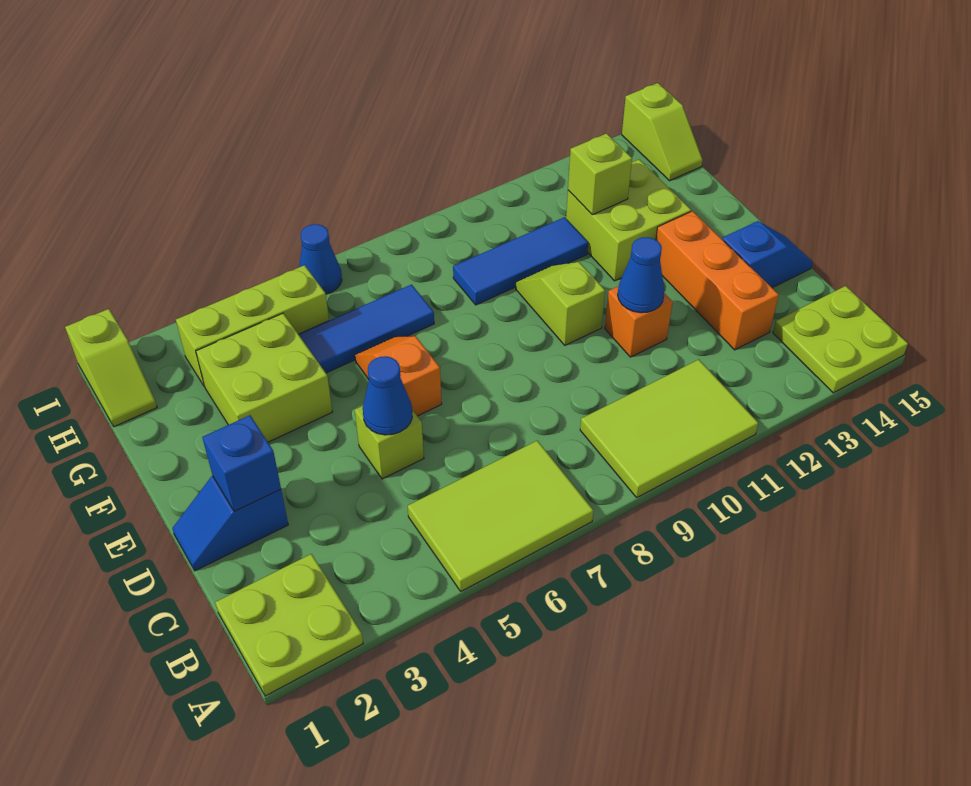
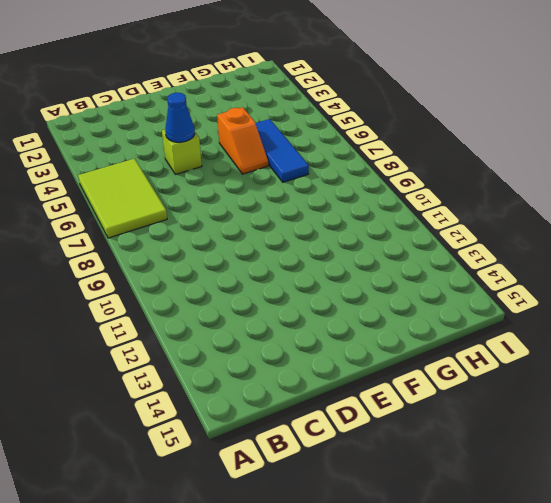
orange 1x2 slope [217,107,268,174] -> orange 1x2 slope turned to [355,336,442,416]
none -> lime 2x2 plate [215,554,363,696]
none -> lime 2x3 tile [580,360,758,497]
none -> lime 2x2 plate [773,286,908,393]

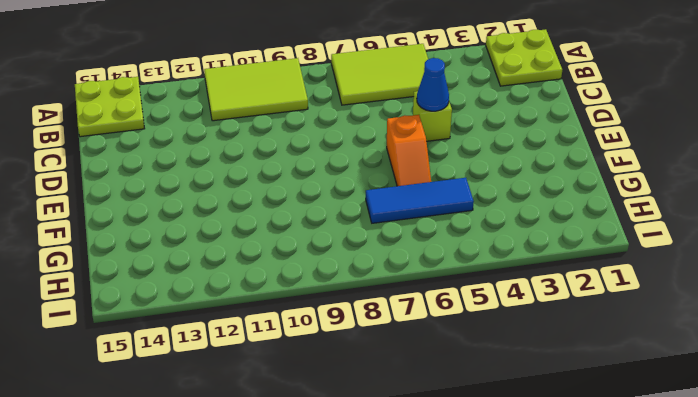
none -> orange 1x3 brick [656,211,779,350]
none -> blue 1x2 slope [172,476,288,571]
none -> orange 1x1 brick [605,286,673,357]

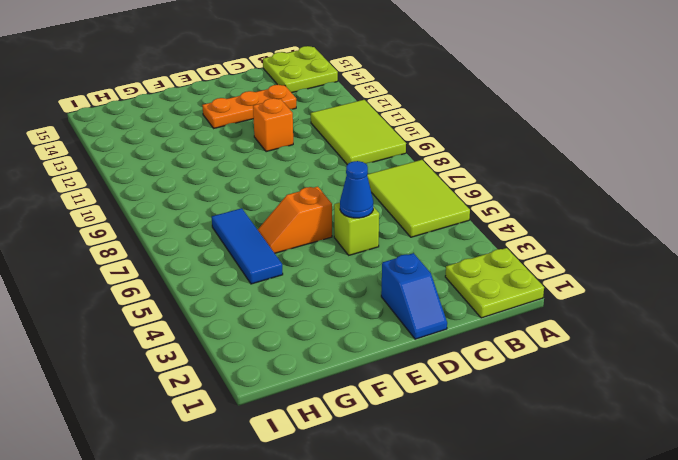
orange 1x3 plate [202,85,296,128] -> orange 1x3 brick [656,211,779,350]
none -> blue 1x2 slope [722,221,813,288]
none -> lime 1x2 slope [516,262,605,345]
none -> lime 2x2 brick [196,313,332,442]

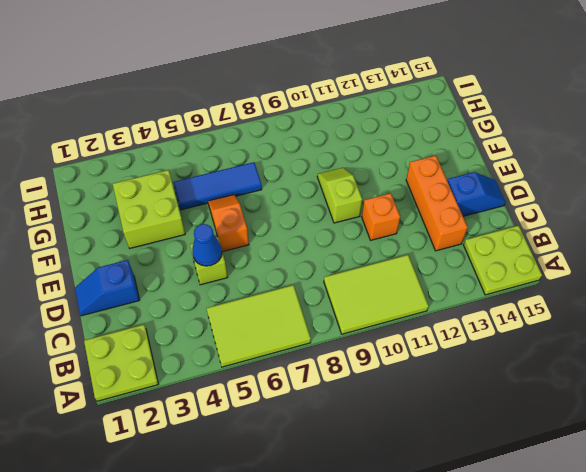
none -> lime 2x2 brick [566,160,691,281]
none -> blue 1x3 tile [453,217,588,305]
none -> lime 1x2 slope [65,309,157,427]

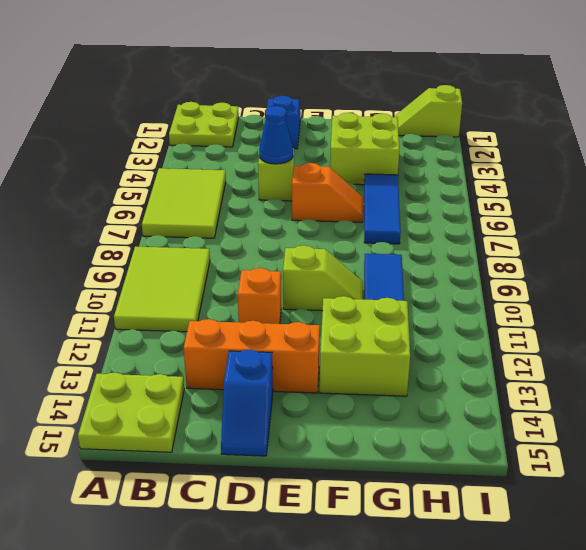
none -> lime 1x3 brick [176,265,329,387]
none -> lime 1x2 slope [622,83,703,181]
none -> blue 1x1 cone [299,224,342,294]

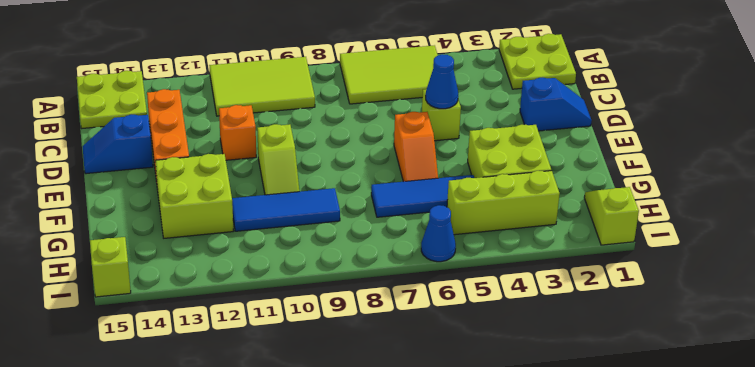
none -> blue 1x1 brick [202,415,281,511]
none -> blue 1x1 cone [618,237,665,313]
none -> lime 1x1 brick [568,133,632,215]

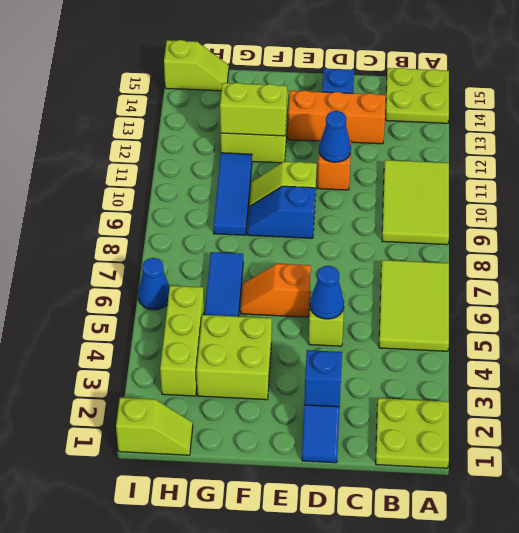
blue 1x2 slope [247,186,315,238] -> none
lime 1x2 brick [220,83,287,136] -> lime 1x1 brick [568,133,632,215]

